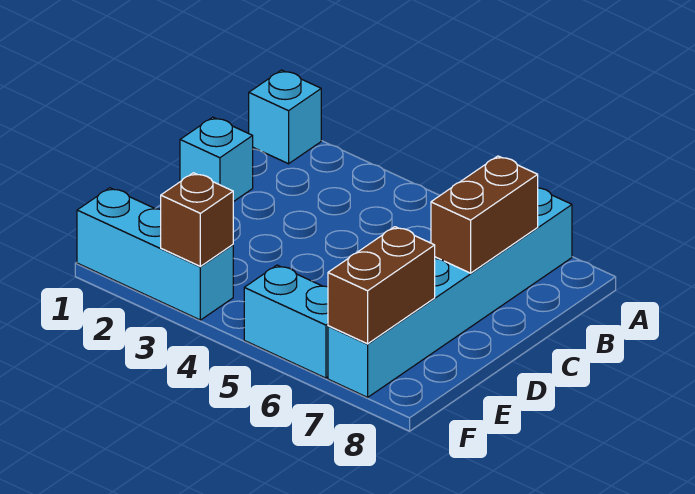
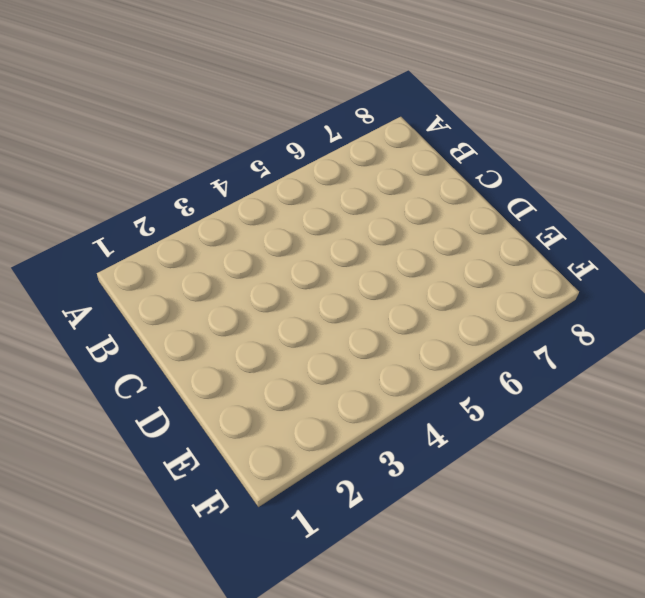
none -> cyan 1x1 brick [249,70,321,164]
none -> cyan 1x6 brick [328,188,572,397]

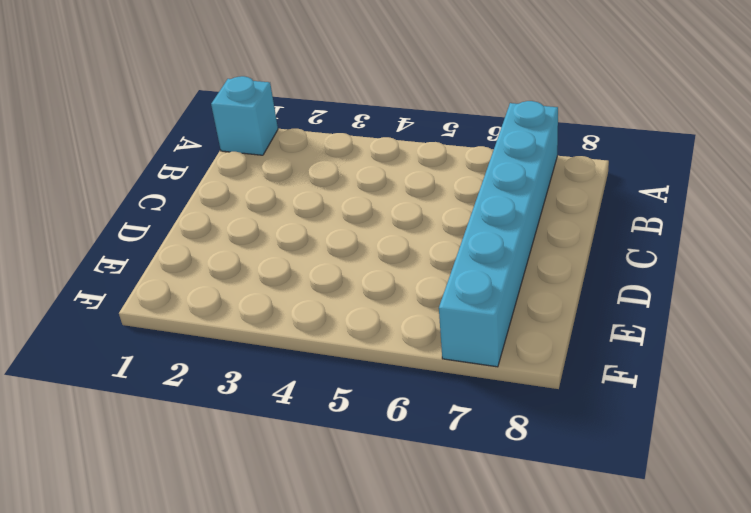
none -> cyan 1x1 brick [180,117,253,202]
none -> cyan 1x3 brick [77,188,233,320]

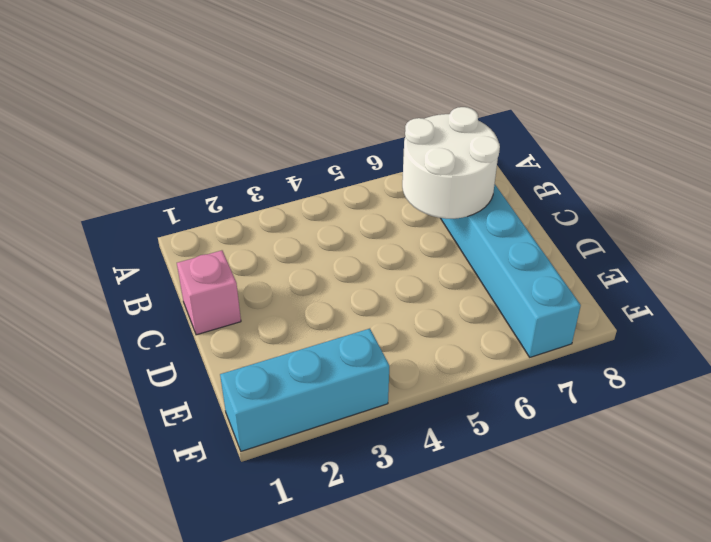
white 2x2 round brick [402,107,500,219] -> brown 1x2 brick [431,156,538,273]
pink 1x1 brick [177,250,241,335] -> cyan 1x1 brick [180,117,253,202]
none -> cyan 1x1 brick [249,70,321,164]
none -> cyan 1x2 brick [244,265,328,378]

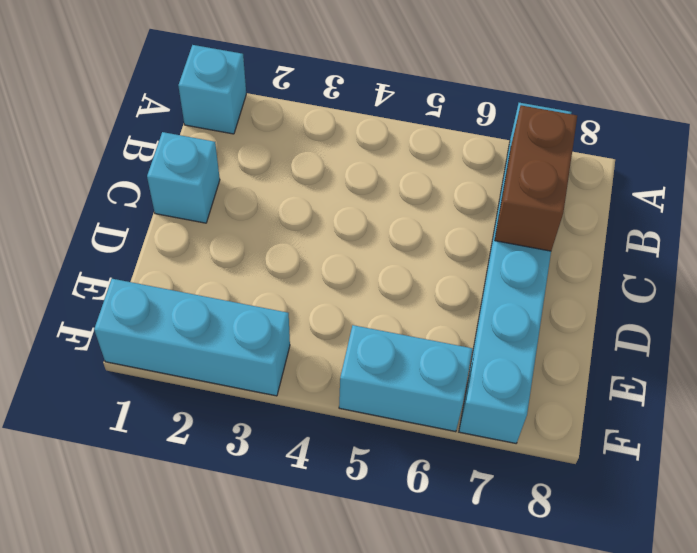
none -> brown 1x2 brick [328,227,435,344]
none -> brown 1x1 brick [161,173,233,266]

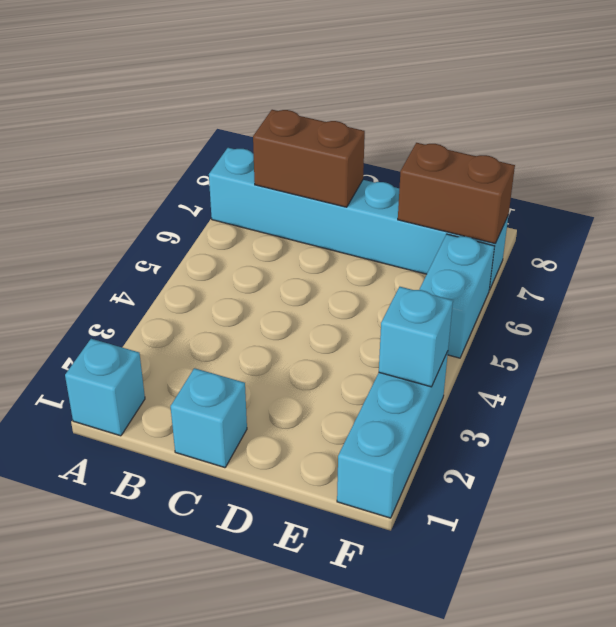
cyan 1x1 brick [379,287,453,387] -> brown 1x1 brick [161,173,233,266]

